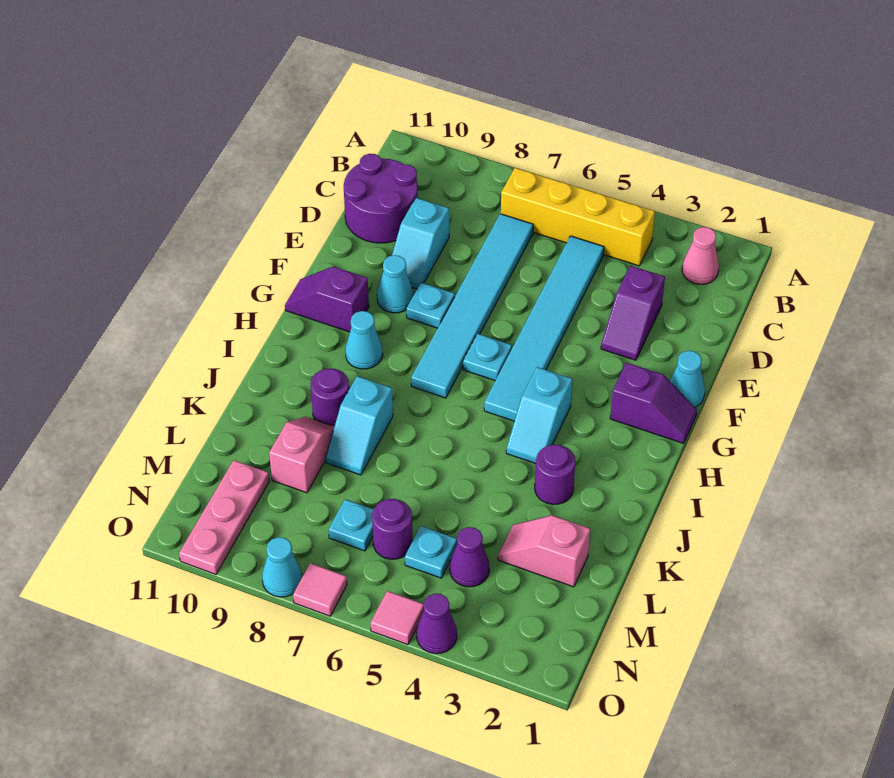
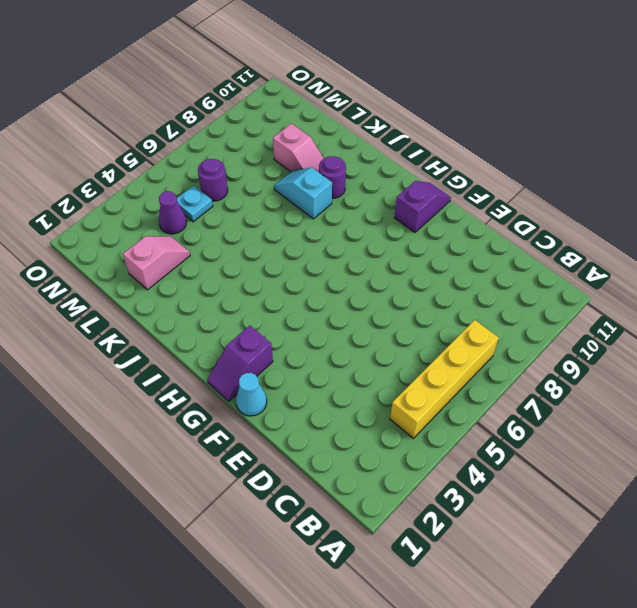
none -> pink 1x1 cone [682,227,719,284]
none -> cyan 1x6 tile [484,236,604,421]
none -> cyan 1x6 tile [411,214,533,398]

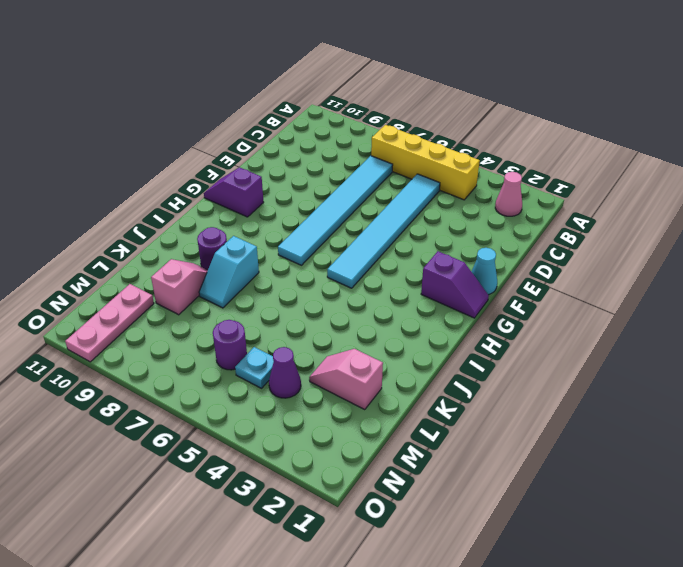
none -> purple 2x2 round brick [344,154,418,243]
none -> purple 1x2 slope [601,266,665,360]
none -> cyan 1x2 slope [392,198,449,289]

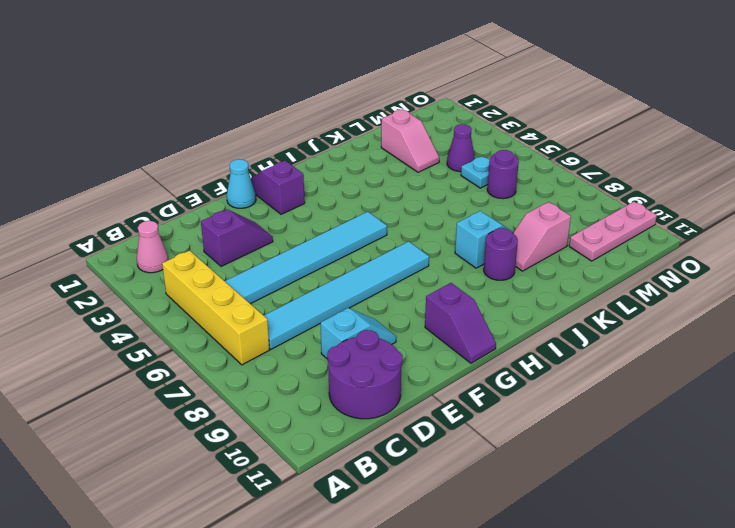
none -> cyan 1x1 plate [406,283,455,328]
none -> cyan 1x1 cone [377,255,414,313]
none -> cyan 1x1 plate [463,334,512,381]

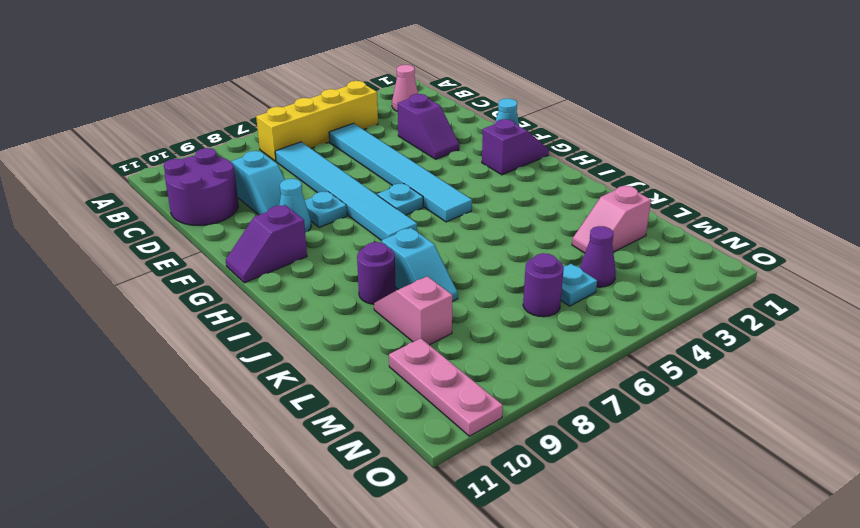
none -> cyan 1x2 slope [506,367,572,464]
none -> cyan 1x1 cone [345,311,383,369]
none -> purple 1x1 round brick [535,445,575,504]

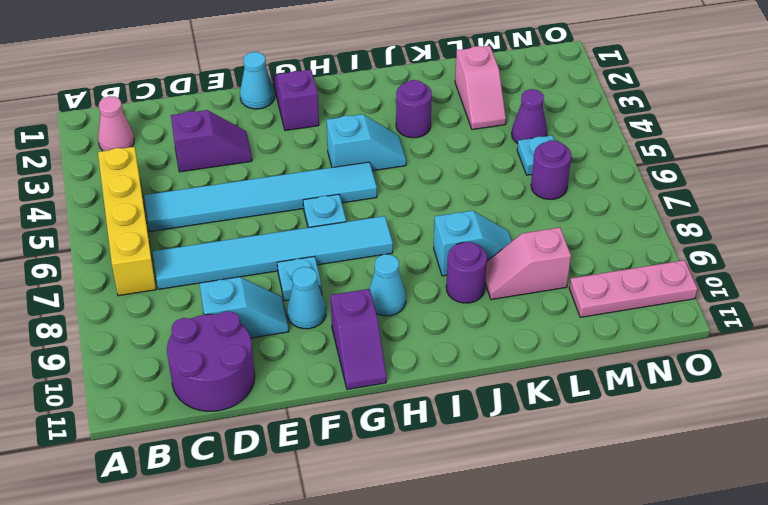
none -> cyan 1x1 plate [328,499,373,551]
none -> purple 1x1 cone [416,593,457,654]
none -> pink 1x1 tile [371,591,424,645]

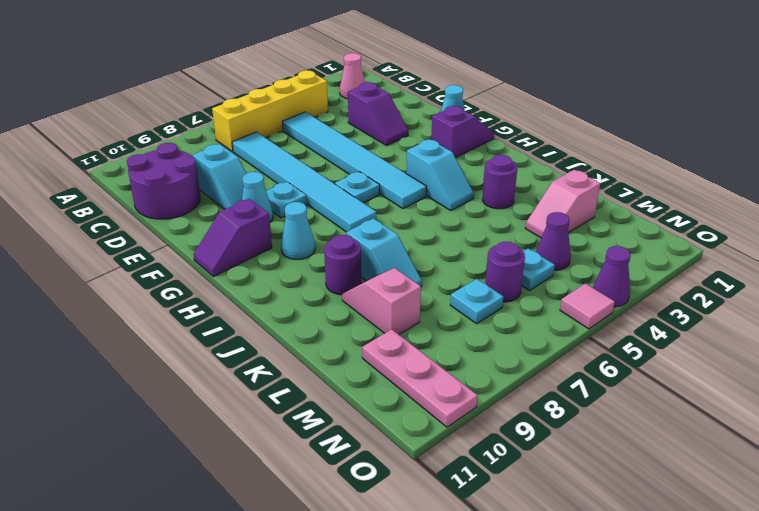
none -> pink 1x1 tile [293,563,347,616]
none -> cyan 1x1 cone [262,537,302,597]

